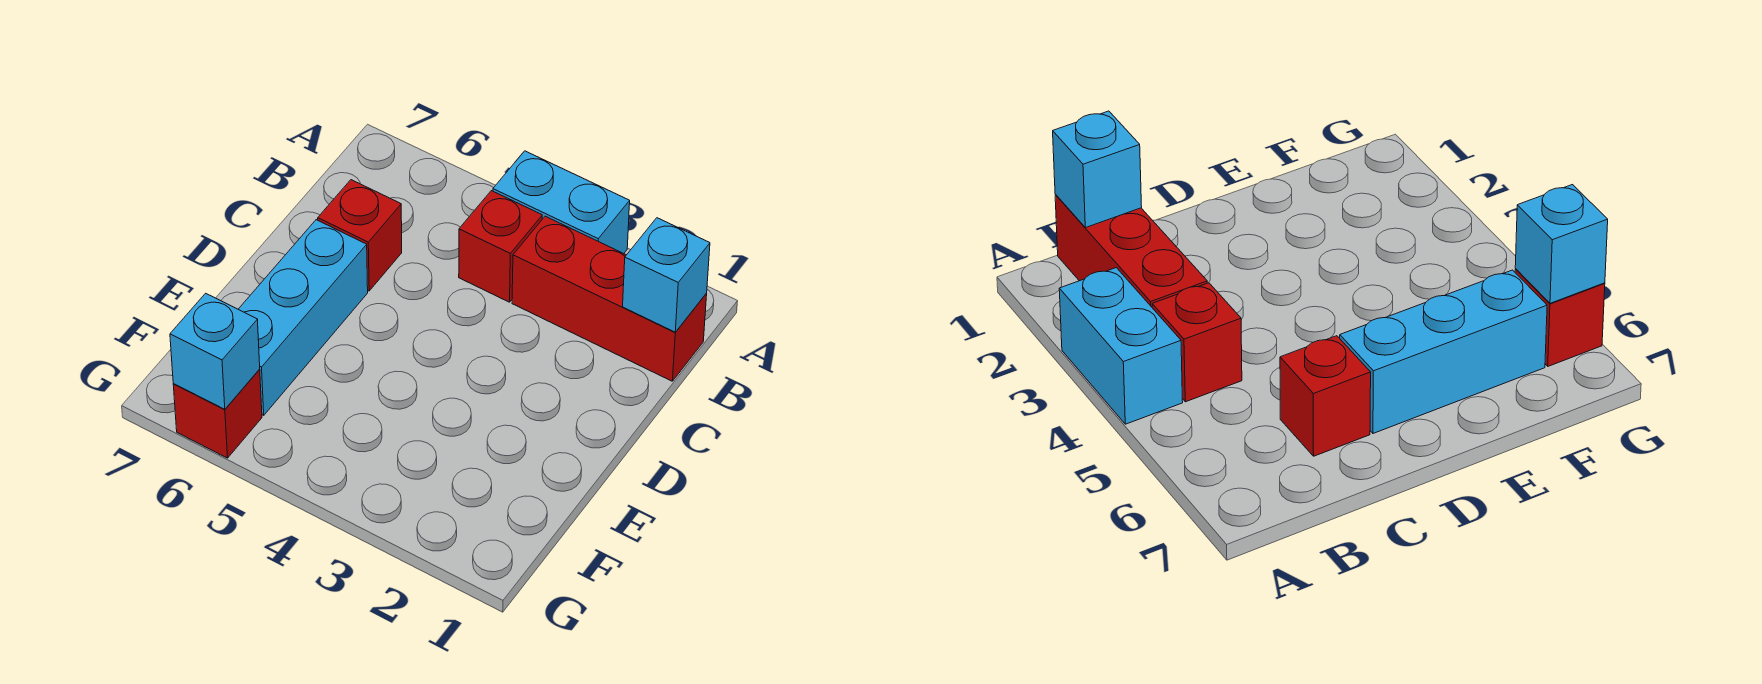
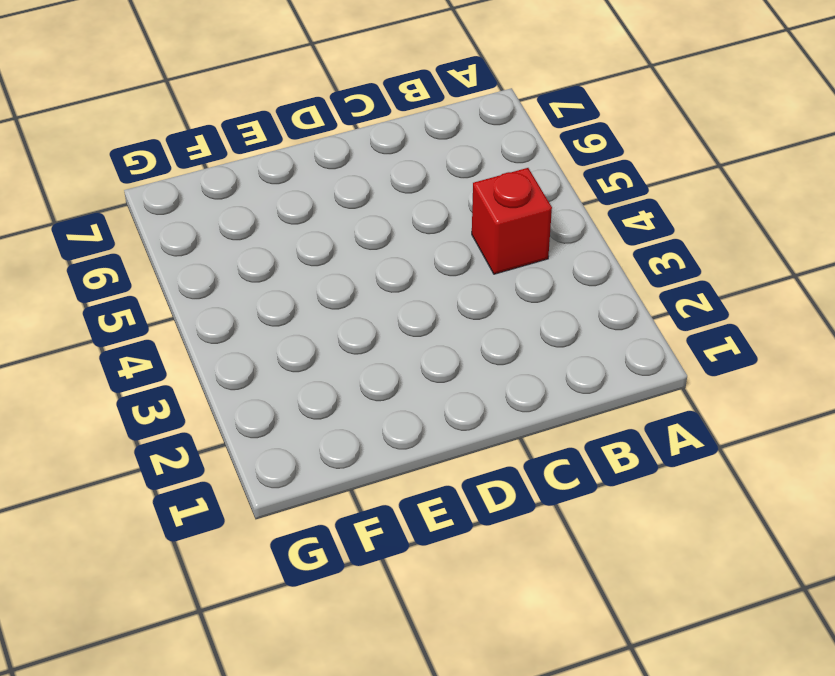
none -> cyan 1x2 brick [493,151,630,254]
none -> red 1x3 brick [512,216,707,381]

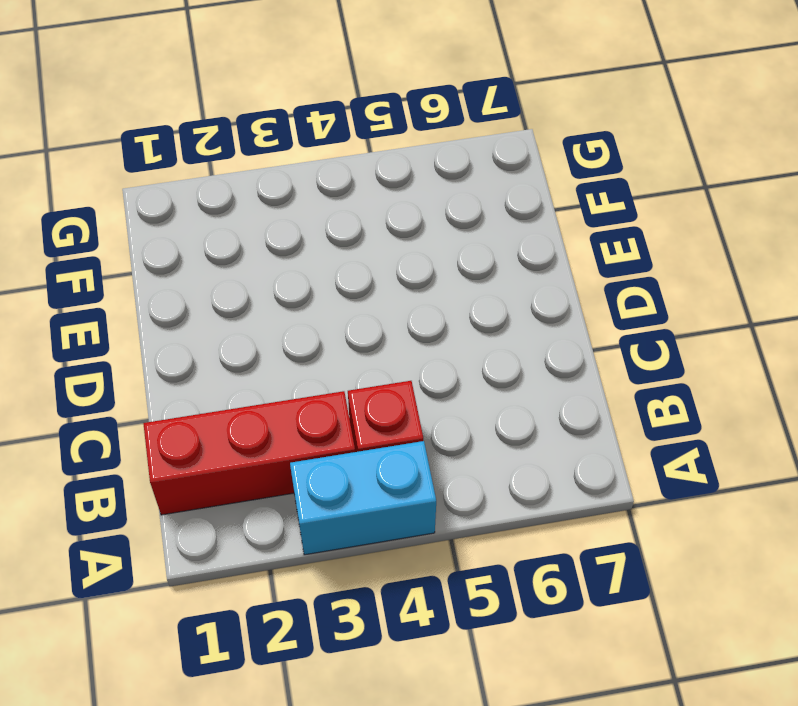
none -> red 1x1 brick [318,180,402,291]
none -> cyan 1x3 brick [238,220,368,415]

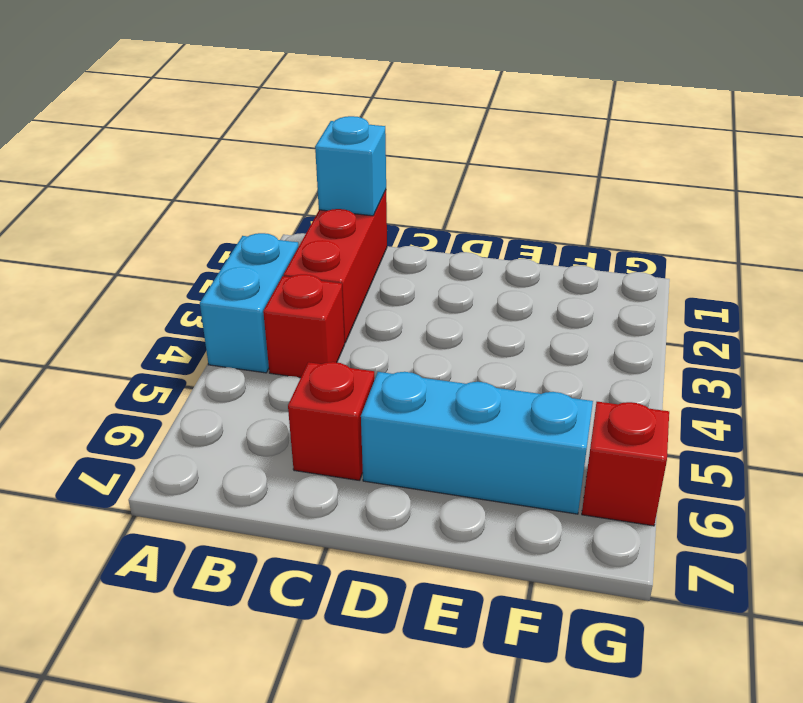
none -> cyan 1x1 brick [170,293,260,409]

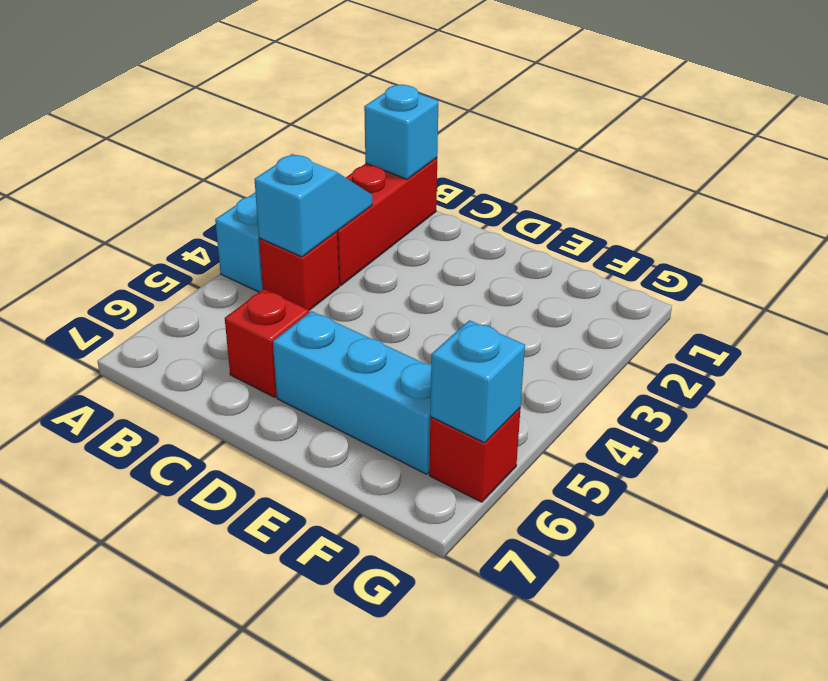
cyan 1x2 slope [254,154,372,257] -> none

